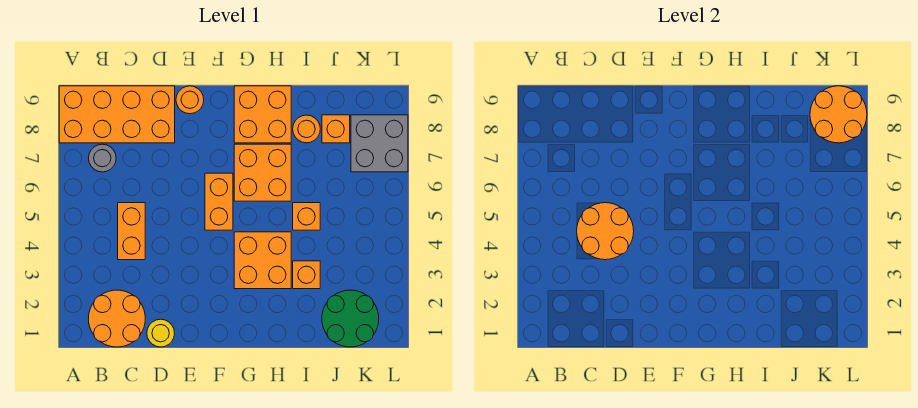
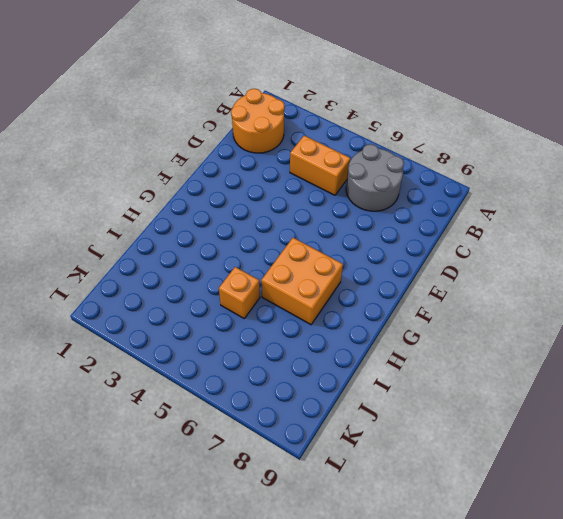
grey 2x2 round brick [346,144,404,211] -> grey 1x1 round brick [89,144,116,172]
none -> orange 2x4 brick [59,86,175,143]
none -> yellow 1x1 round brick [147,319,175,347]
none -> orange 1x1 round brick [176,86,204,114]

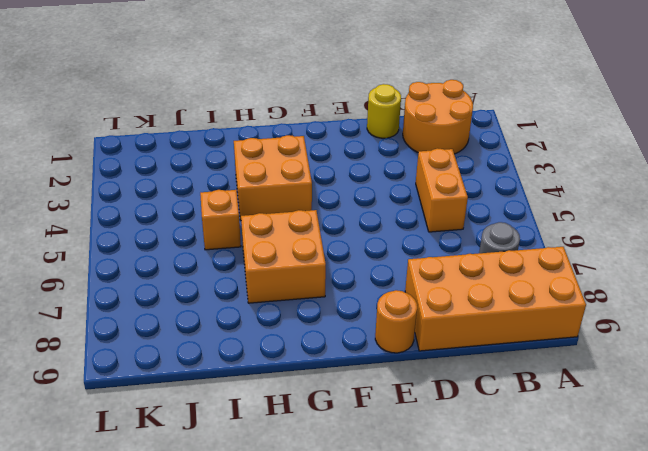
none -> orange 1x2 brick [205,173,233,230]
none -> orange 2x2 brick [234,86,291,143]
none -> orange 1x1 brick [293,261,320,289]

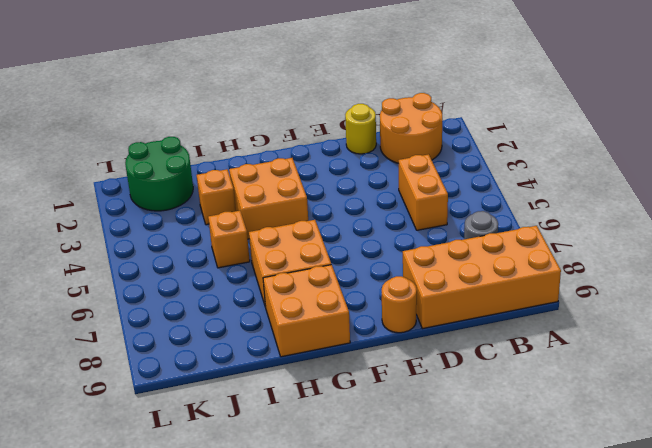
none -> orange 1x2 brick [205,173,233,230]
none -> orange 1x1 round brick [293,115,320,143]
none -> orange 1x1 brick [322,115,350,143]

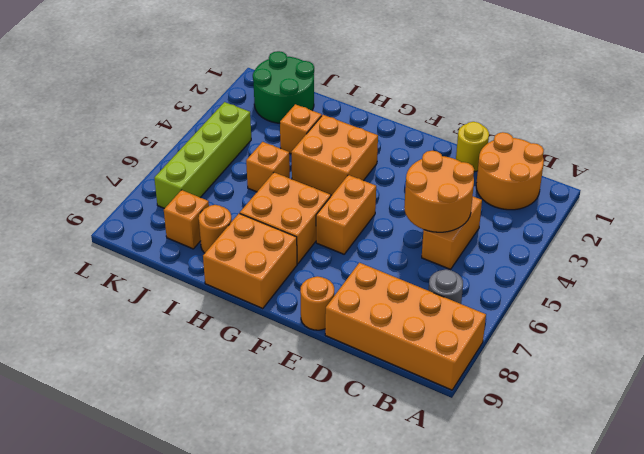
lime 1x4 brick [154,102,251,209] -> grey 2x2 brick [351,115,408,172]
none -> orange 2x2 round brick [810,86,867,143]

